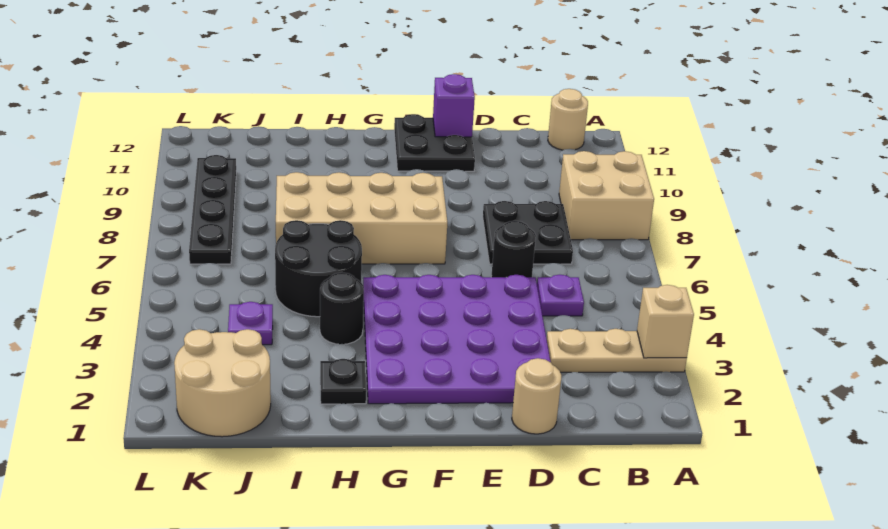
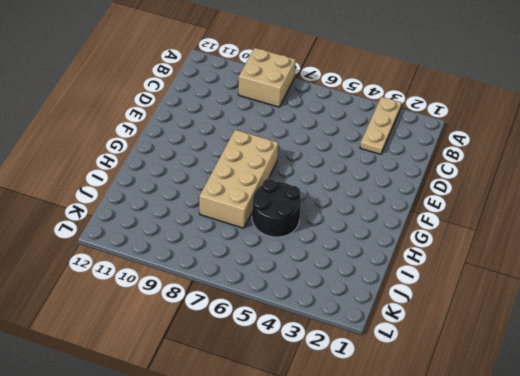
none -> tan 1x1 round brick [548,89,588,150]
none -> purple 1x1 plate [537,275,584,316]
none -> black 2x2 plate [483,201,573,264]

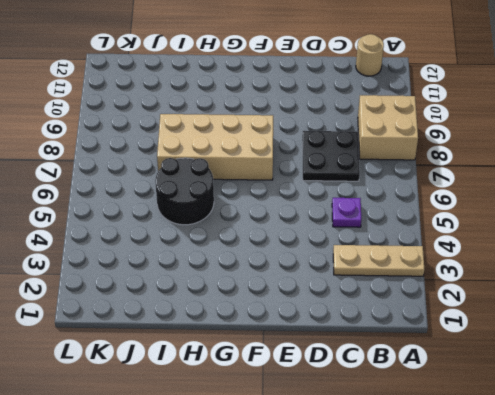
none -> tan 1x1 round brick [512,358,561,434]
none -> purple 4x4 plate [363,275,551,404]
none -> black 1x1 round brick [491,221,536,277]

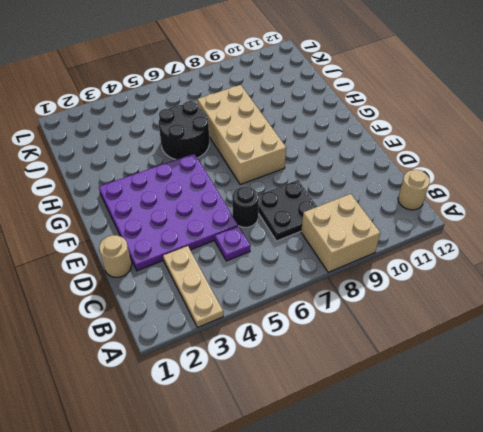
none -> black 2x2 plate [394,114,475,171]
none -> black 1x1 plate [320,359,366,404]
none -> black 1x1 round brick [320,272,364,344]

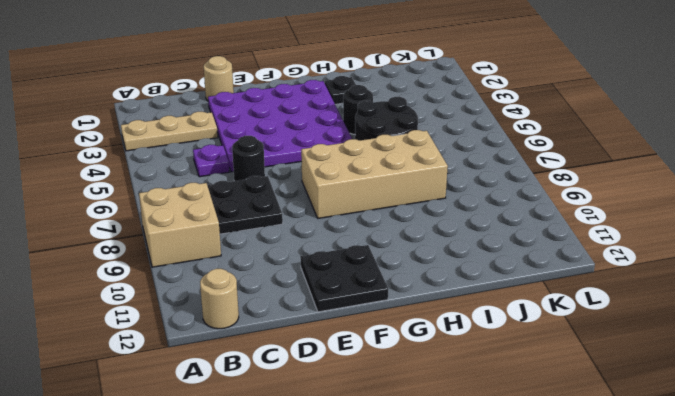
none -> tan 2x2 round brick [174,329,271,437]
none -> purple 1x1 plate [228,302,273,345]
none -> black 1x4 plate [189,155,236,264]

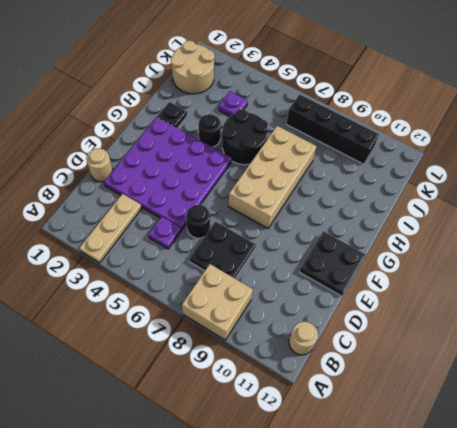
black 1x4 brick [286,94,379,164] -> black 1x4 plate [189,155,236,264]
none -> tan 1x1 brick [637,285,694,358]
none -> purple 1x1 brick [433,74,475,137]

